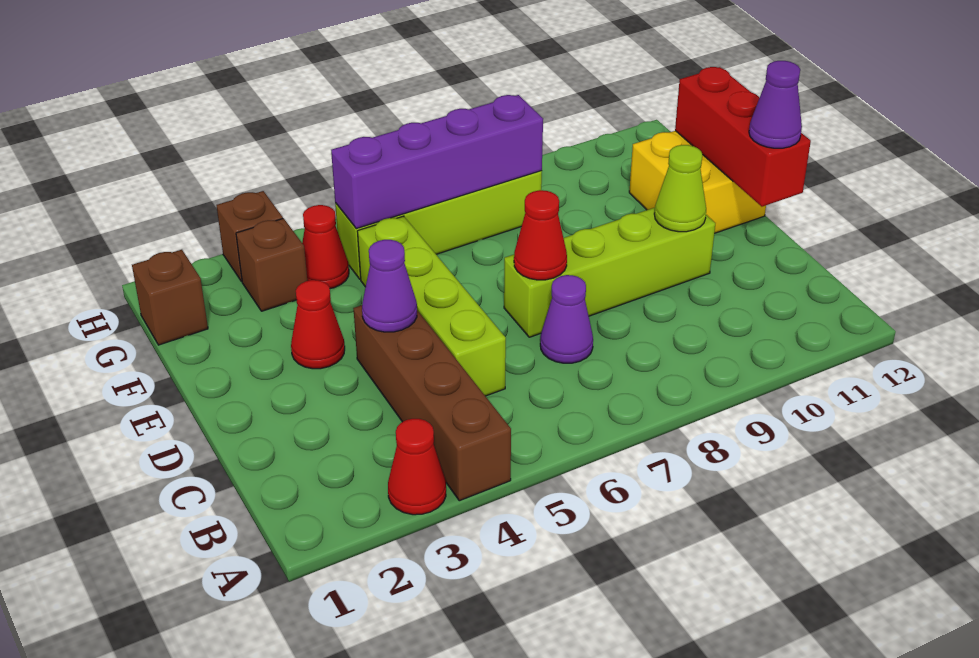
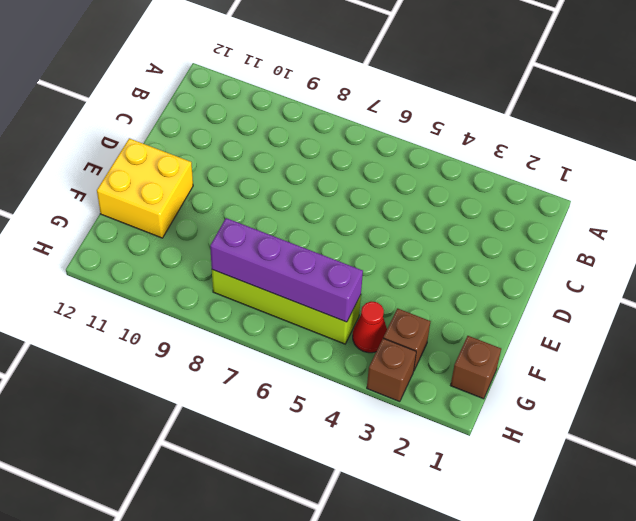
none -> red 1x1 cone [388,419,446,515]
none -> brown 1x4 brick [353,305,511,501]
none -> lime 1x4 brick [357,216,506,396]

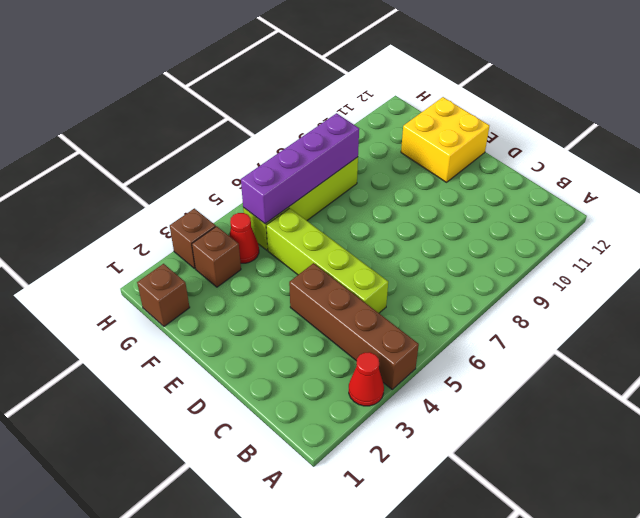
none -> purple 1x1 cone [540,275,593,363]
none -> lime 1x4 brick [504,208,715,337]
none -> red 1x1 cone [291,280,345,369]

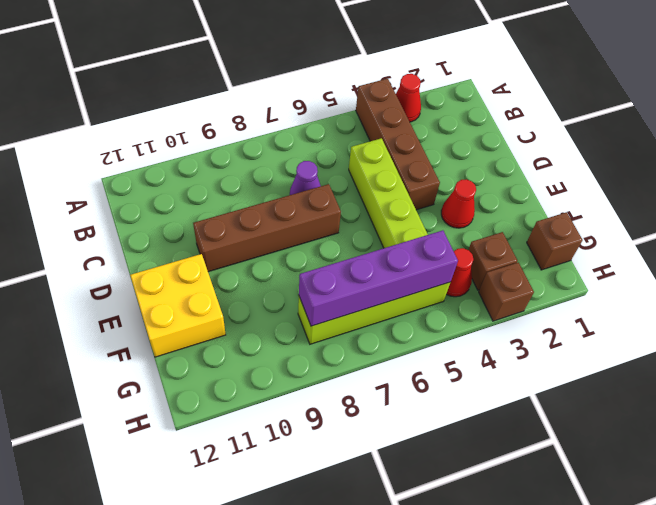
brown 1x4 brick [193,184,341,272] -> lime 1x4 brick [504,208,715,337]
none -> purple 1x1 cone [362,240,417,332]
none -> red 1x1 cone [514,190,567,280]
none -> lime 1x1 cone [654,145,706,232]

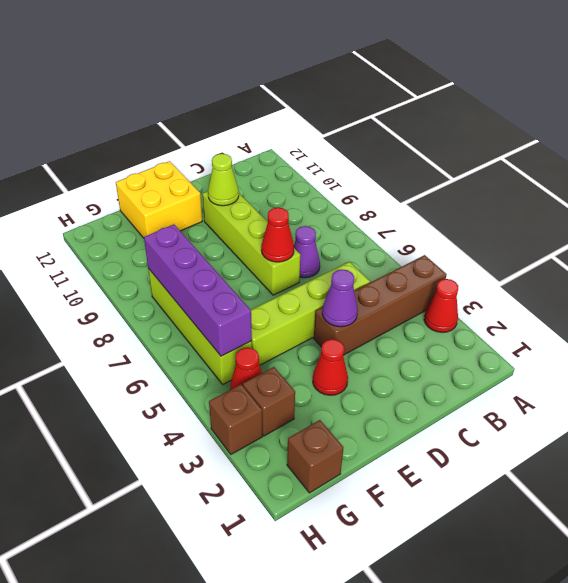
none -> red 1x3 brick [675,67,811,207]
none -> purple 1x1 cone [749,61,802,148]

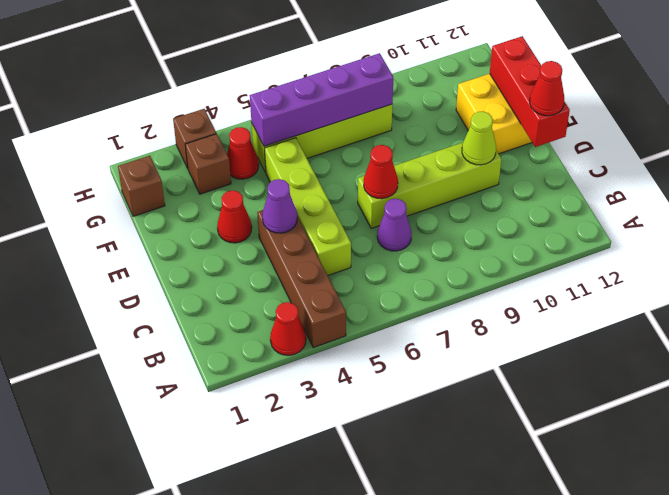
red 1x1 cone [530,61,564,116] -> purple 1x1 cone [749,61,802,148]

